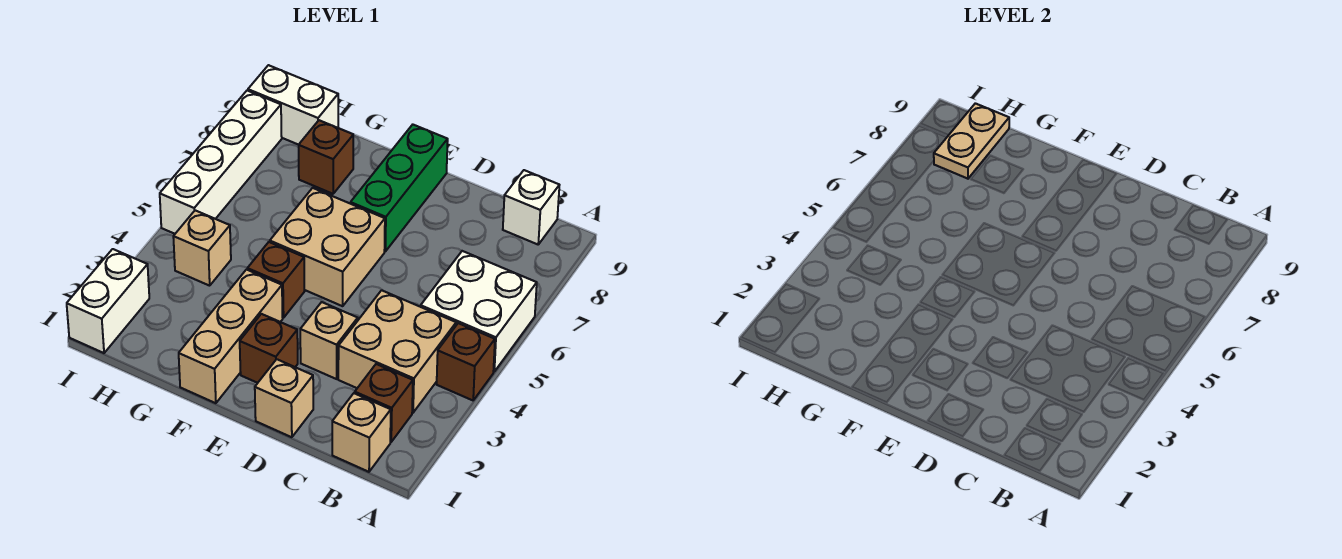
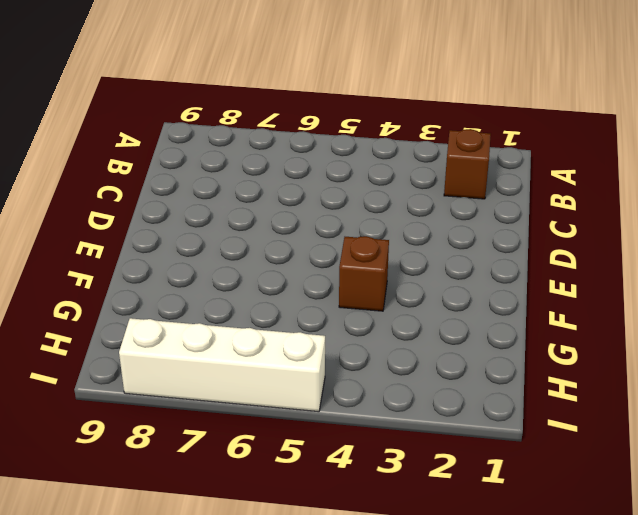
none -> brown 1x1 brick [437,323,495,400]
none -> white 2x2 brick [421,251,537,372]
none -> tan 1x1 brick [332,393,391,472]

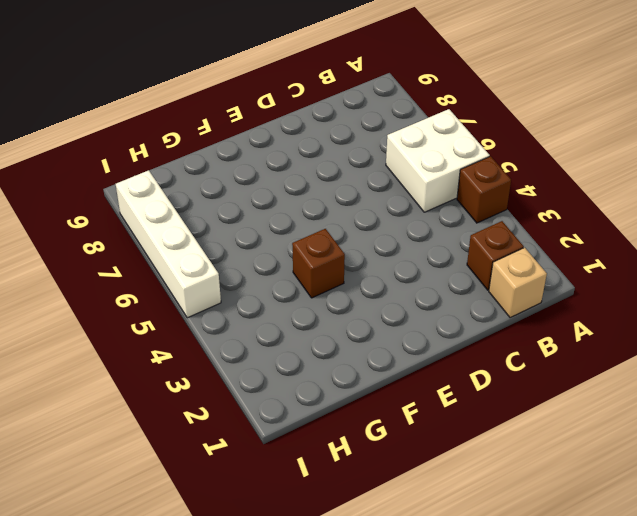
none -> tan 2x2 brick [338,290,456,413]
none -> white 1x1 brick [503,170,559,244]
none -> tan 1x1 brick [255,359,313,437]

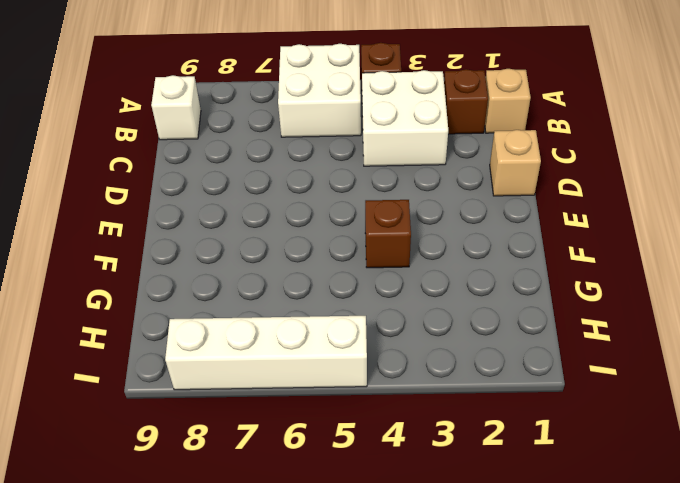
white 2x2 brick [362,70,448,166] -> tan 2x2 brick [338,290,456,413]
none -> tan 1x1 brick [300,302,358,379]
none -> brown 1x1 brick [240,314,298,383]
none -> tan 2x2 brick [270,188,385,306]

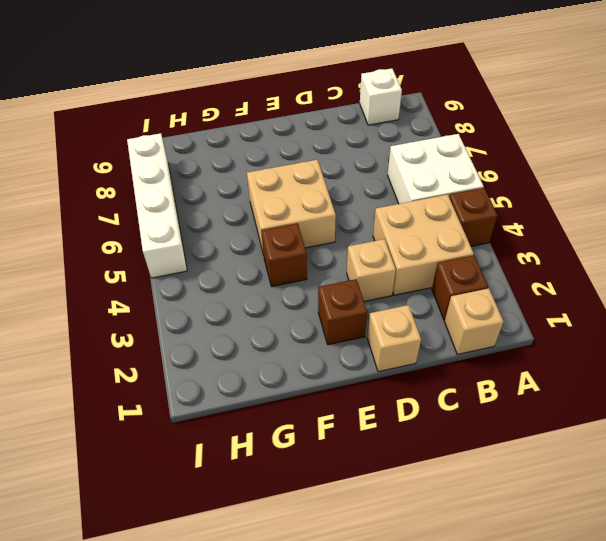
none -> green 1x3 brick [351,125,448,251]
none -> tan 1x3 brick [179,270,283,403]
none -> brown 1x1 brick [299,120,353,194]

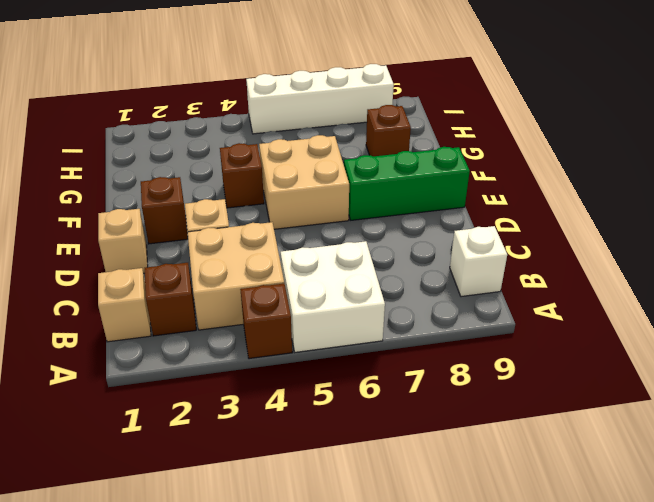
none -> tan 1x3 brick [179,270,283,403]
none -> tan 1x1 brick [173,210,231,286]
none -> white 1x2 brick [248,65,338,145]

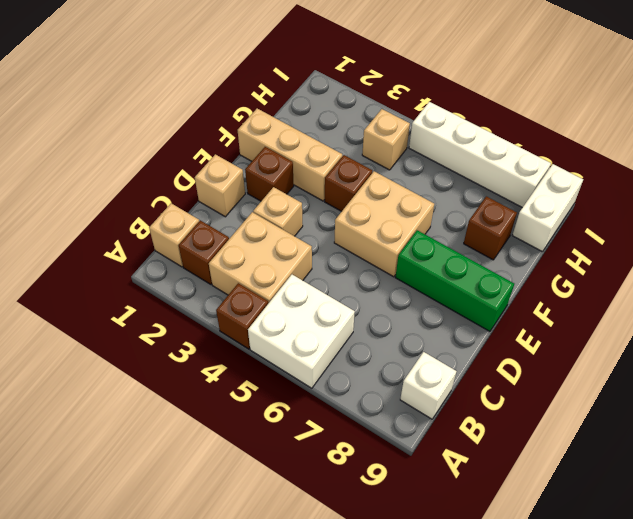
none -> white 1x2 brick [67,249,149,353]
none -> tan 1x2 plate [934,103,1009,179]

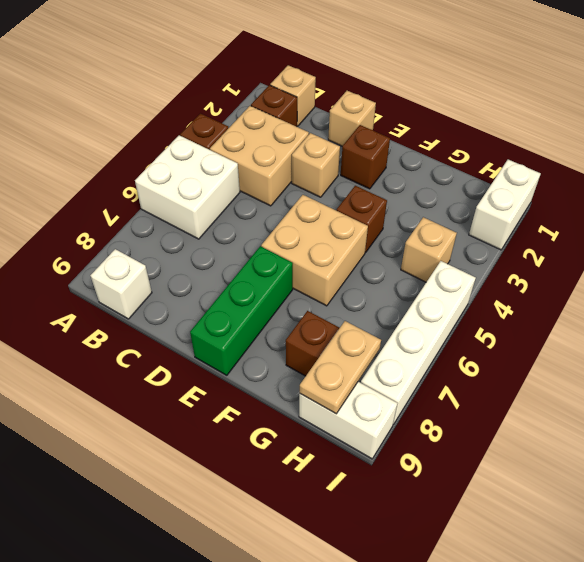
none -> tan 1x3 brick [179,270,283,403]

